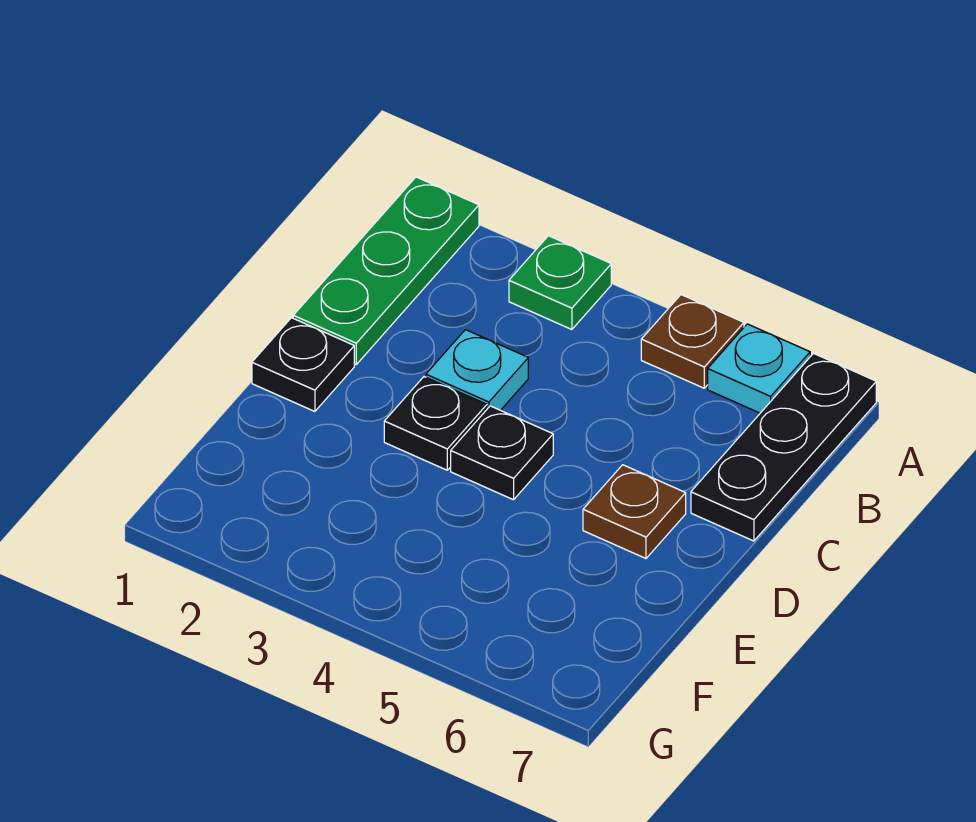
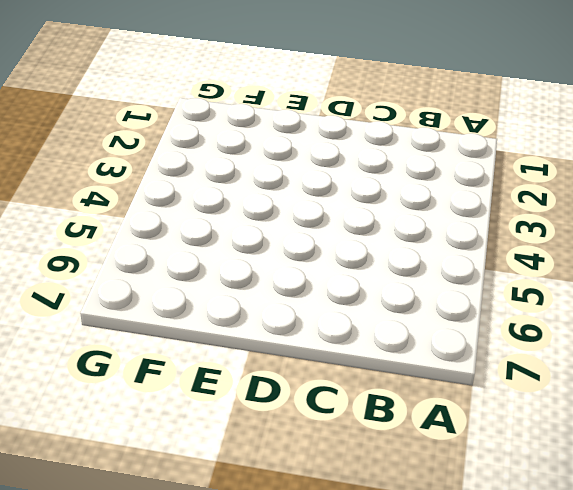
none -> green 1x3 plate [293,177,479,364]
none -> green 1x1 plate [509,236,611,330]

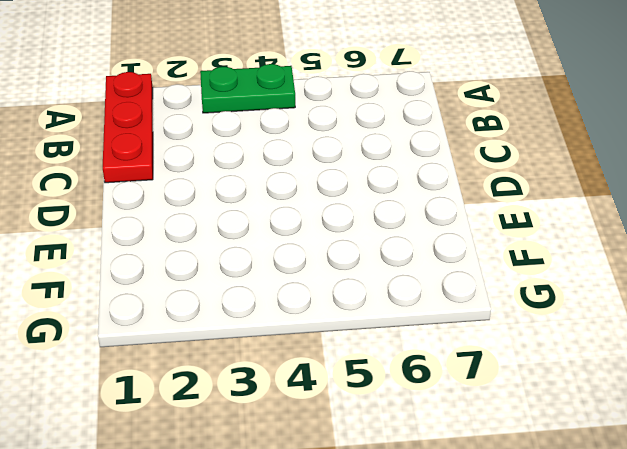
red 1x3 plate [103,72,153,183] -> green 1x3 plate [293,177,479,364]
green 1x2 plate [200,64,295,113] -> green 1x1 plate [509,236,611,330]
none -> brown 1x1 plate [641,295,744,388]
none -> cyan 1x1 plate [708,324,810,413]

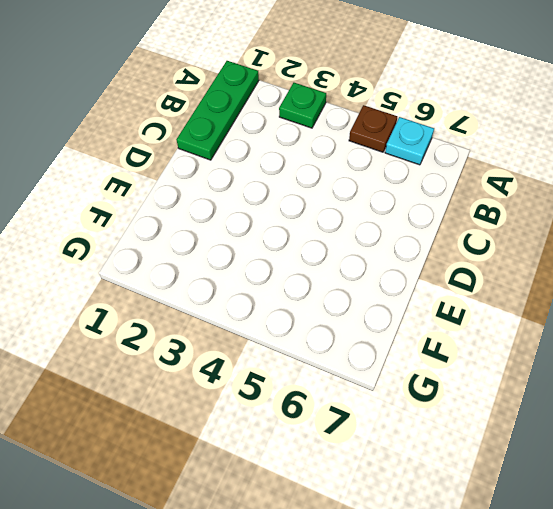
none -> black 1x3 plate [691,353,876,541]
none -> cyan 1x1 plate [426,330,528,410]

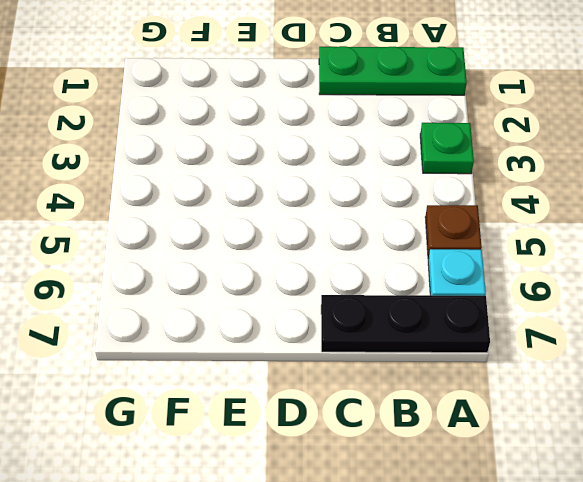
none -> cyan 1x1 plate [426,330,528,410]
none -> black 1x1 plate [252,318,354,411]

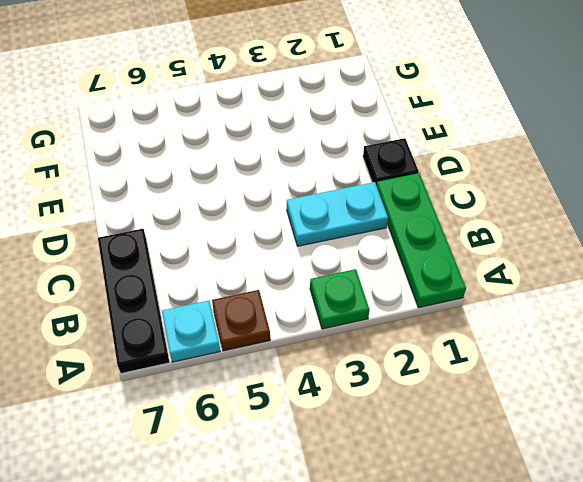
cyan 1x2 plate [287,182,388,246] -> cyan 1x1 plate [426,330,528,410]
none -> black 1x1 plate [384,377,487,470]
none -> black 1x1 plate [451,406,553,500]

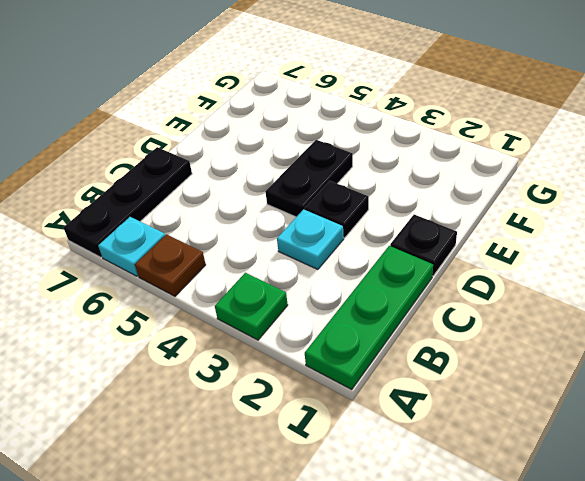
black 1x2 plate [265,140,353,217] -> black 1x1 plate [451,406,553,500]
none -> brown 1x1 plate [583,465,686,558]

